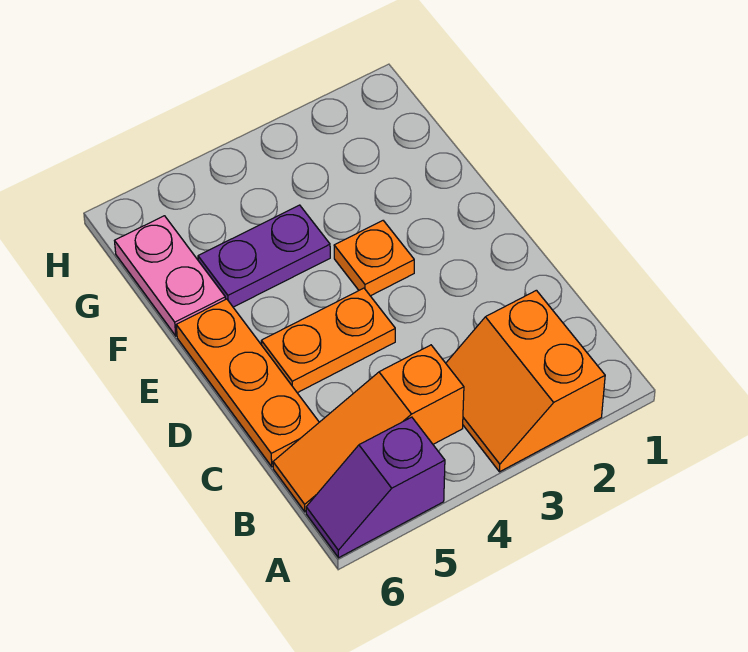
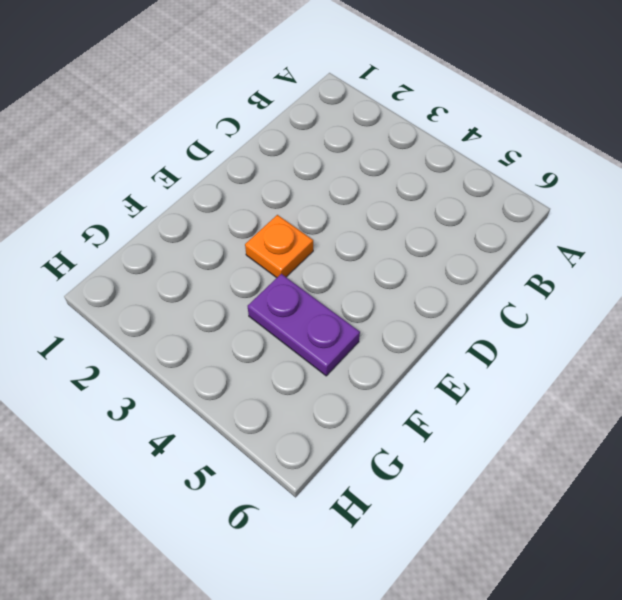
none -> orange 2x2 slope [446,290,605,472]
none -> purple 1x2 slope [306,417,445,558]

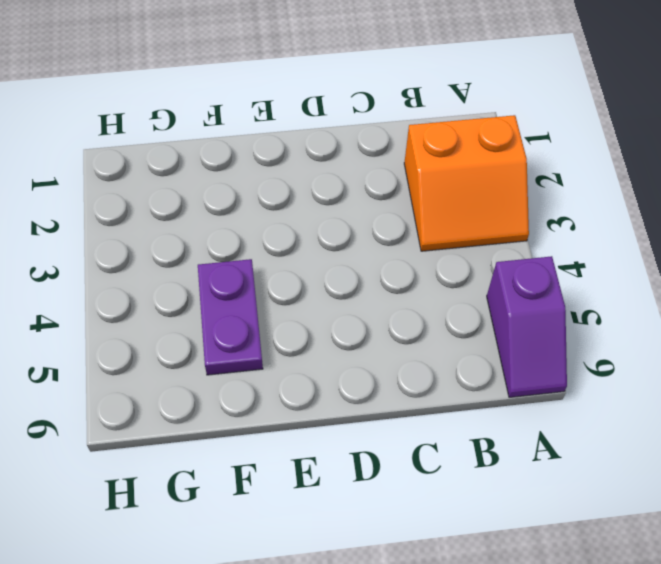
none -> orange 1x3 slope [273,345,464,512]
none -> orange 1x3 plate [176,299,319,467]

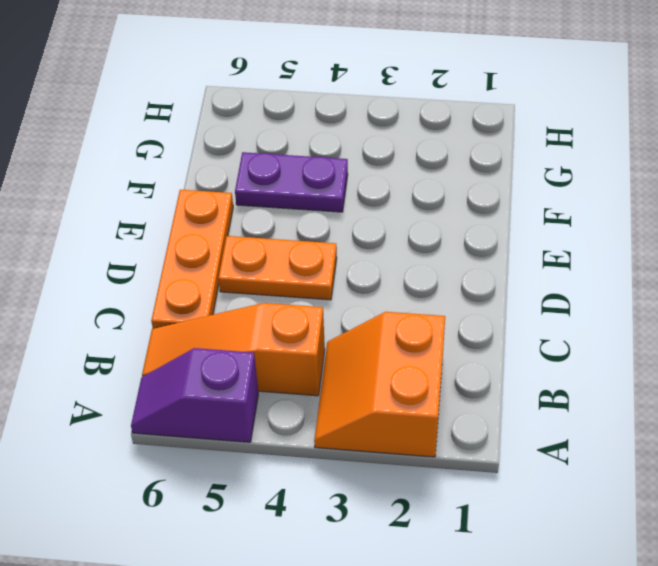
none -> orange 1x1 plate [334,221,414,296]
none -> pink 1x2 plate [115,216,225,336]

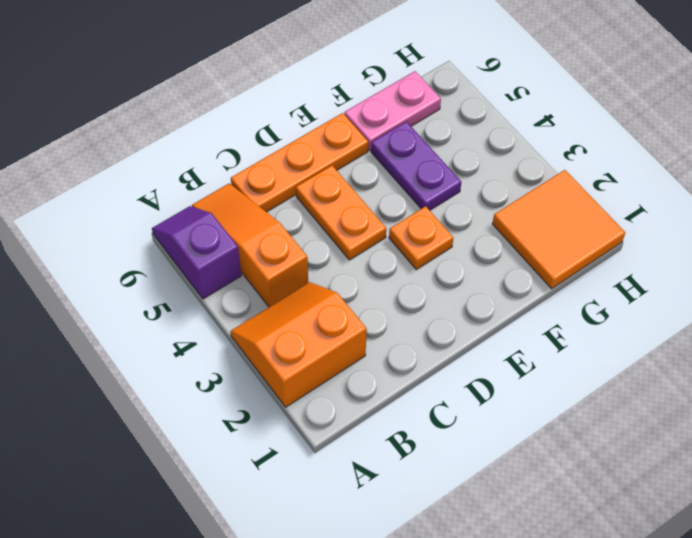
orange 2x2 tile [492,170,625,289] -> none

